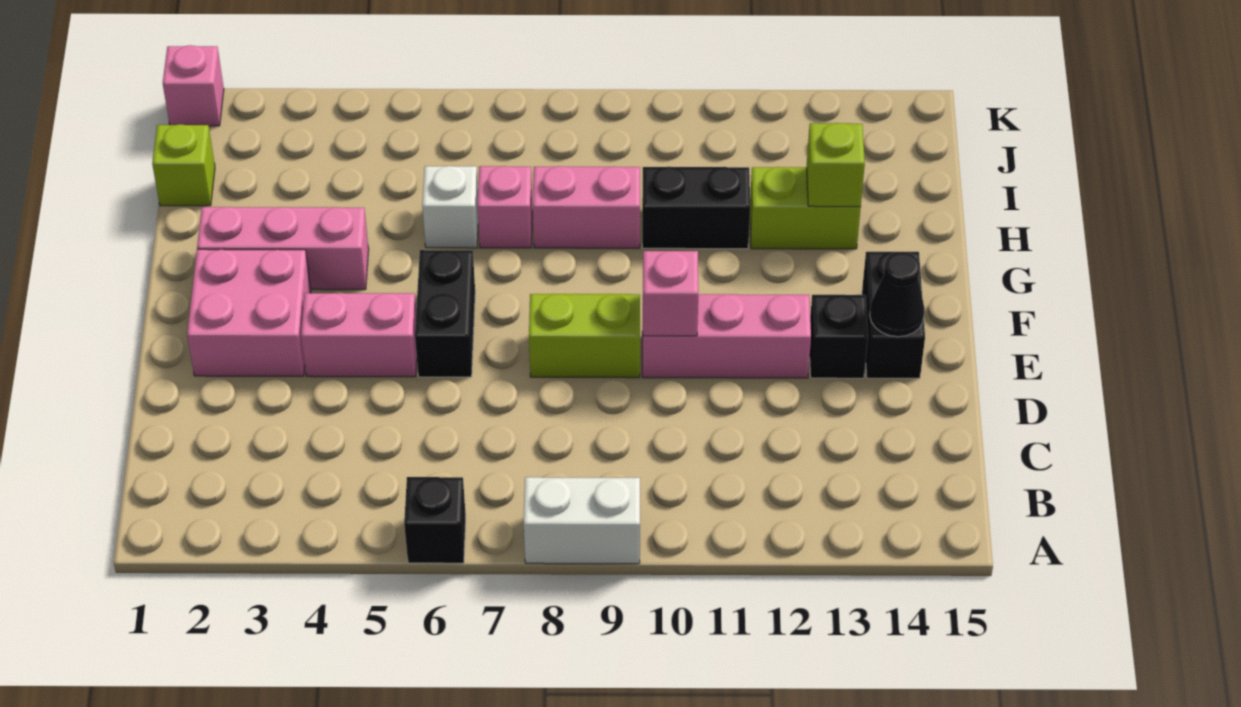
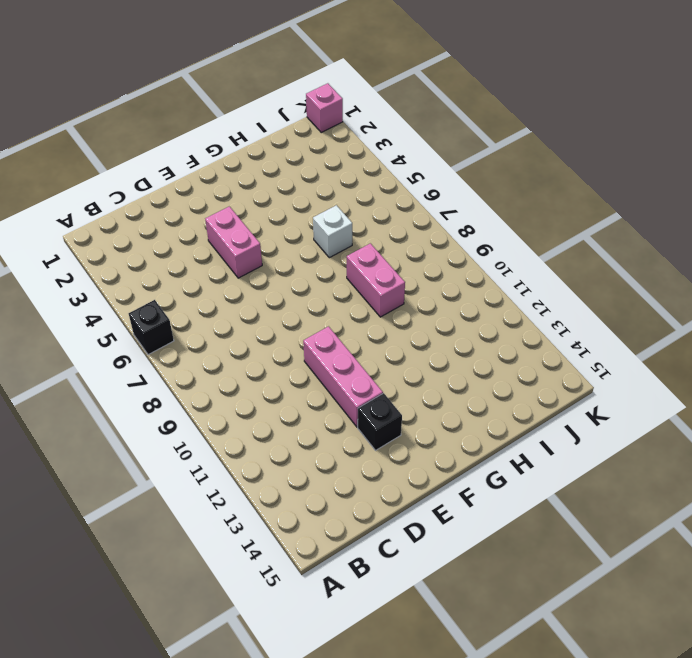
none -> white 1x2 brick [524,477,640,564]
none -> pink 2x2 brick [187,249,311,376]
none -> black 1x2 brick [415,250,475,377]

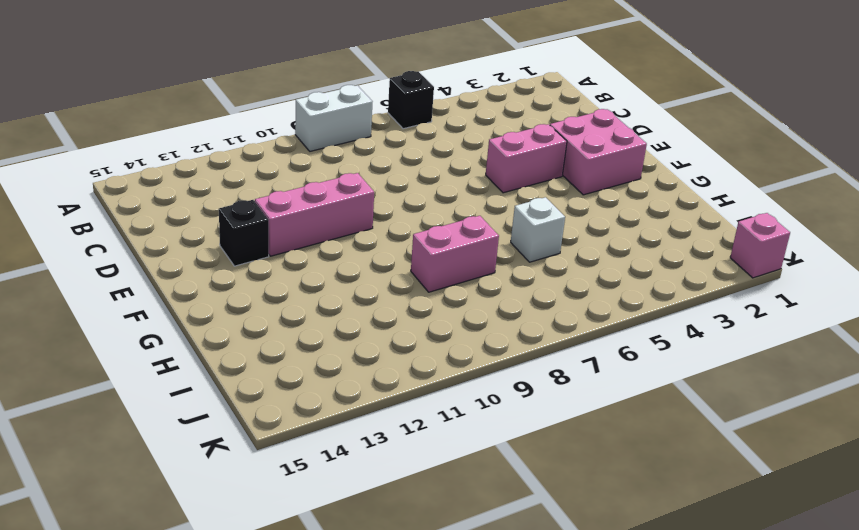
none -> black 1x2 brick [415,250,475,377]
none -> lime 1x2 brick [529,294,640,378]
none -> black 1x2 brick [862,252,925,378]

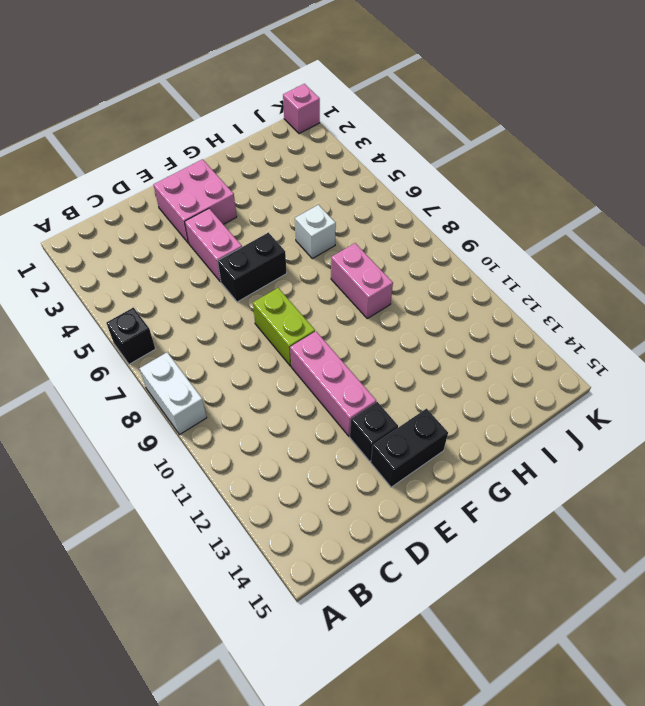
none -> pink 1x3 brick [197,207,369,290]
none -> pink 1x1 brick [477,166,532,248]
none -> black 1x2 brick [642,167,750,249]

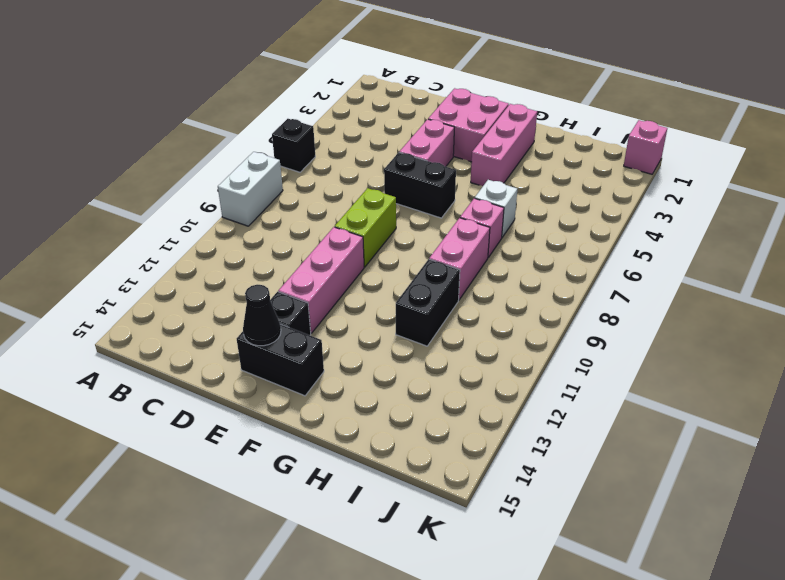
none -> lime 1x2 brick [750,167,861,249]
none -> lime 1x1 brick [152,124,215,206]
none -> pink 1x1 brick [643,251,698,336]

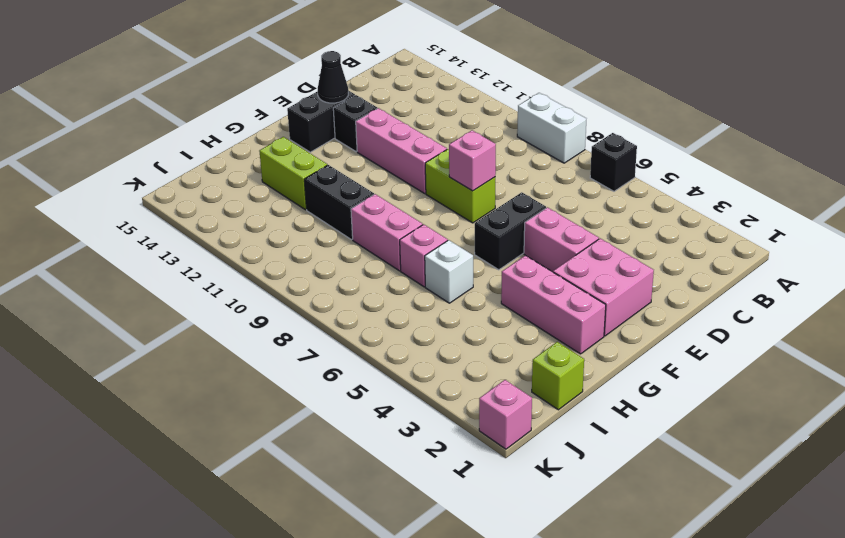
pink 1x1 brick [449,130,496,191] -> pink 1x1 brick moved to [643,251,698,336]
none -> lime 1x1 brick [807,123,865,207]

